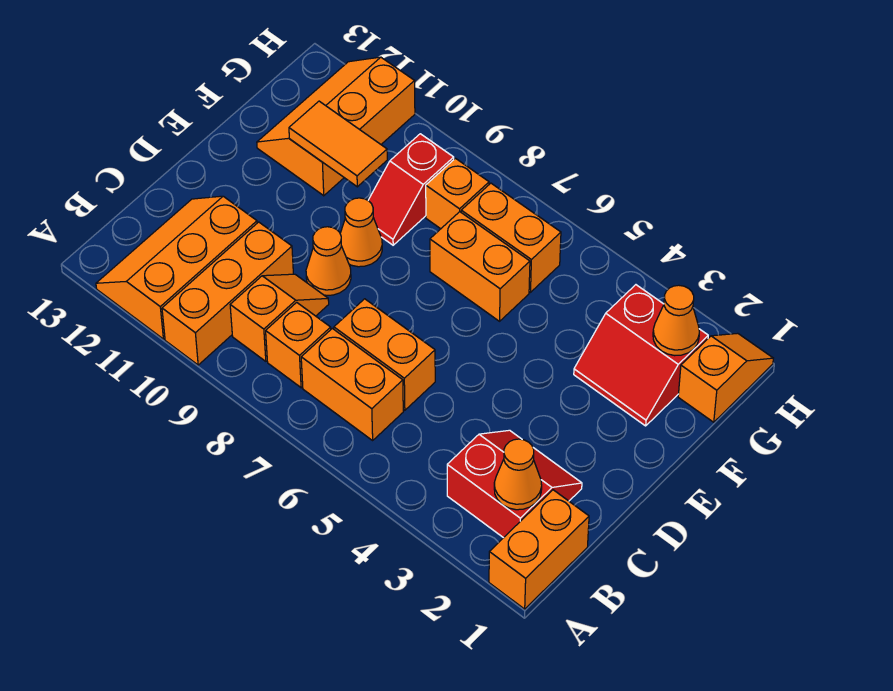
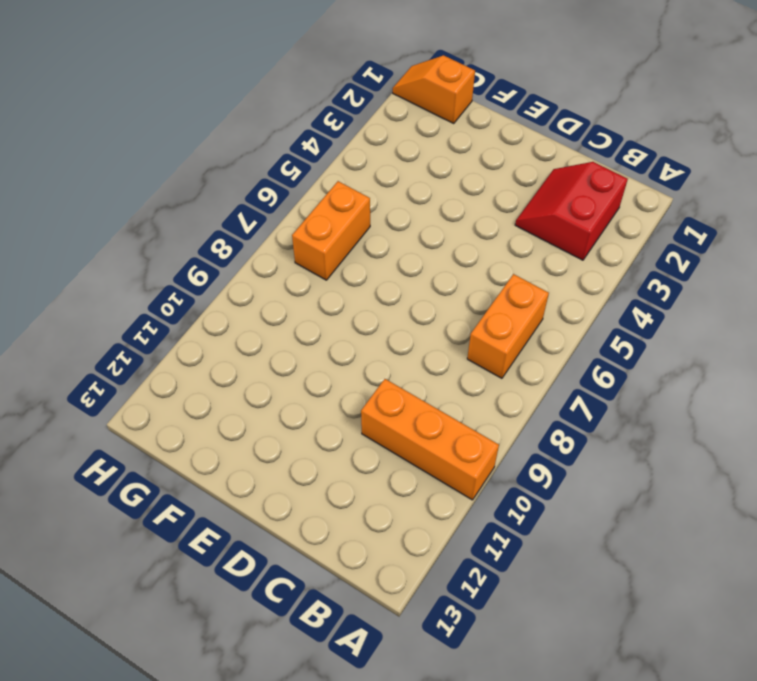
none -> orange 1x2 brick [489,490,589,609]
none -> orange 2x3 slope [96,196,257,339]
none -> orange 1x1 brick [266,302,331,388]

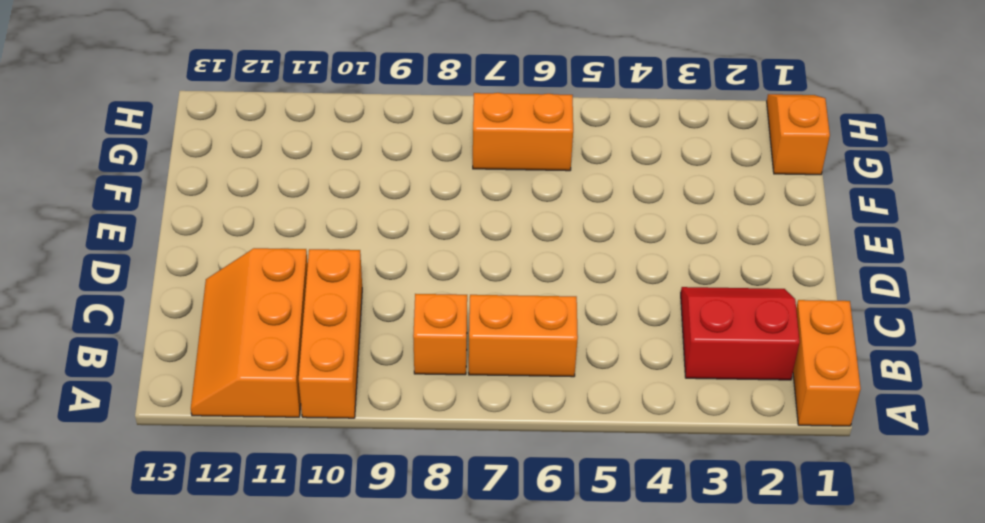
none -> orange 1x2 slope [230,274,329,361]
none -> orange 1x2 brick [334,299,435,410]
none -> orange 1x1 cone [306,227,351,295]

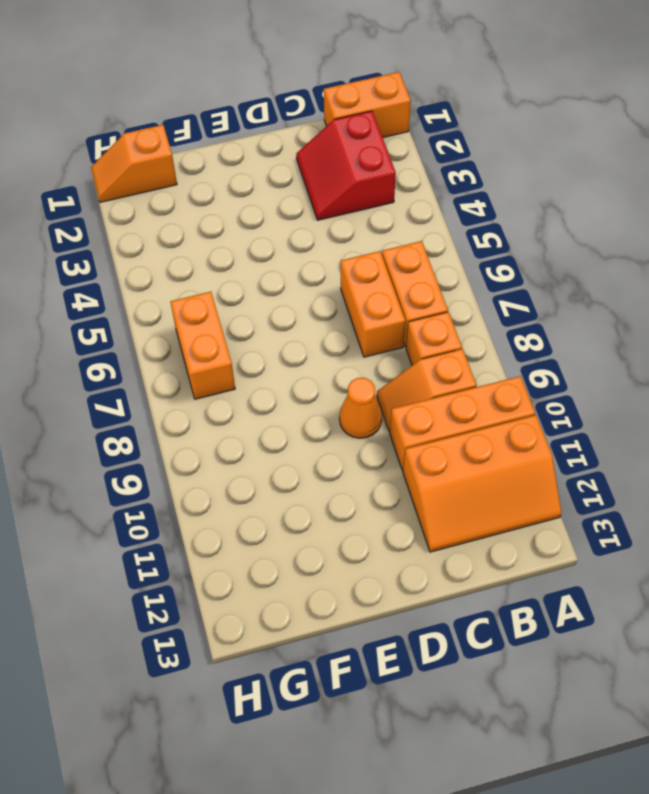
none -> orange 1x1 cone [340,198,382,267]
none -> red 2x2 slope [574,285,708,426]
none -> orange 1x2 brick [430,212,530,321]

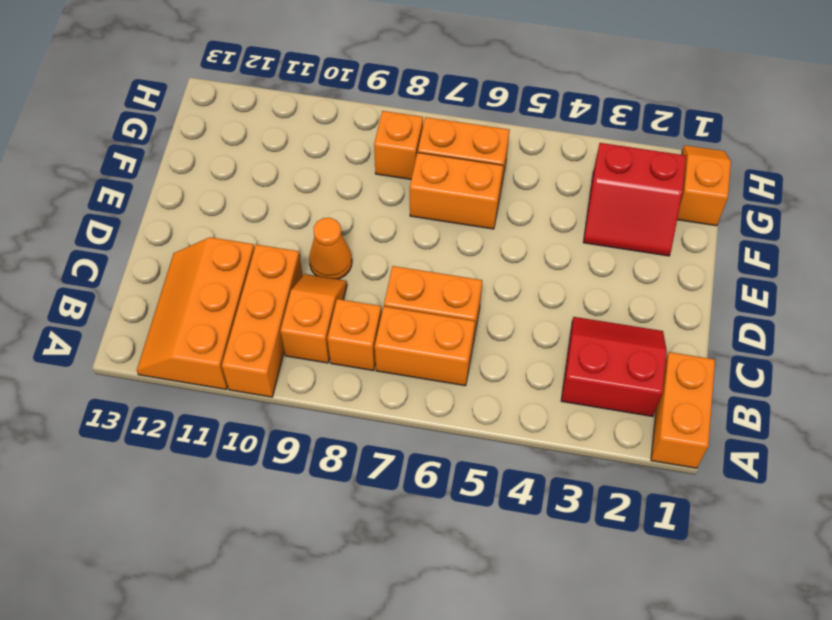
none -> orange 1x1 cone [340,198,382,267]
none -> red 1x2 slope [368,134,454,245]
none -> orange 2x3 slope [257,57,415,196]

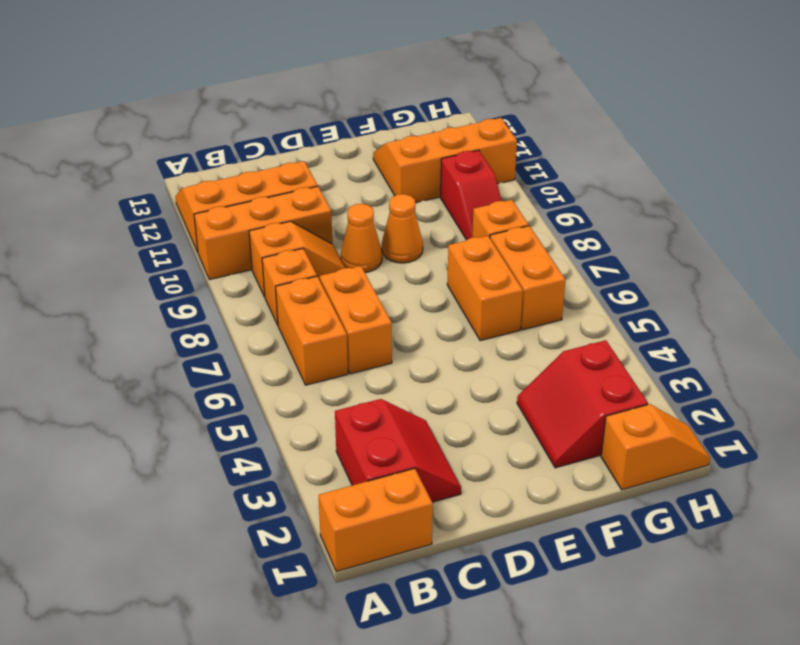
red 1x2 slope [441,150,502,240] -> red 1x2 slope turned to [368,134,454,245]
none -> orange 1x1 cone [494,439,542,510]
none -> orange 1x2 tile [289,101,387,187]
none -> orange 1x1 cone [653,285,699,356]

